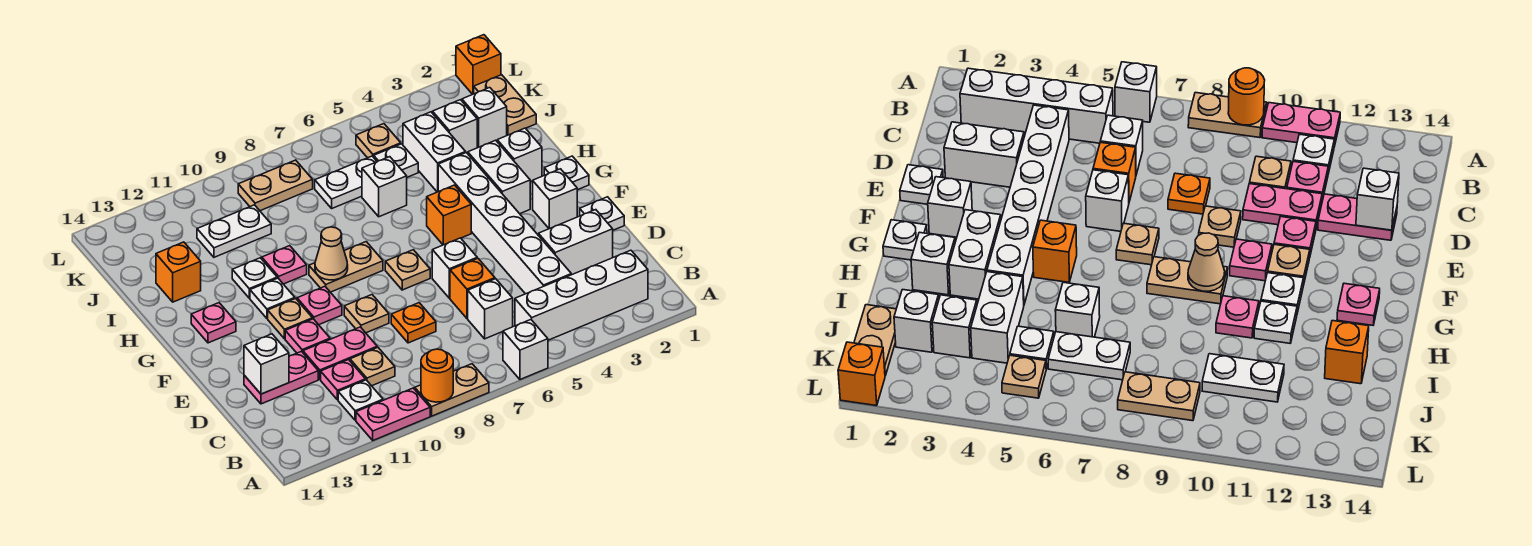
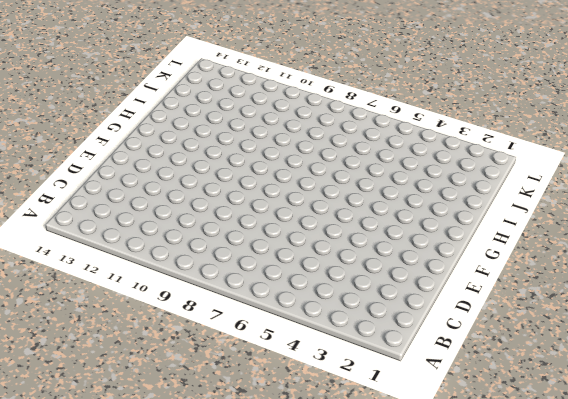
none -> white 1x1 brick [503,320,548,379]
none -> tan 1x2 plate [415,364,489,416]
none -> pink 1x2 plate [356,388,430,440]
none -> white 1x4 brick [515,250,648,340]

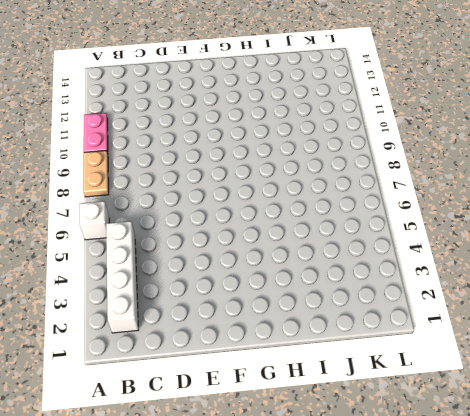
none -> white 1x1 plate [338,380,383,420]
none -> white 1x6 brick [438,153,571,294]
none -> white 1x1 brick [468,279,513,339]
none -> tan 1x1 plate [350,347,395,386]

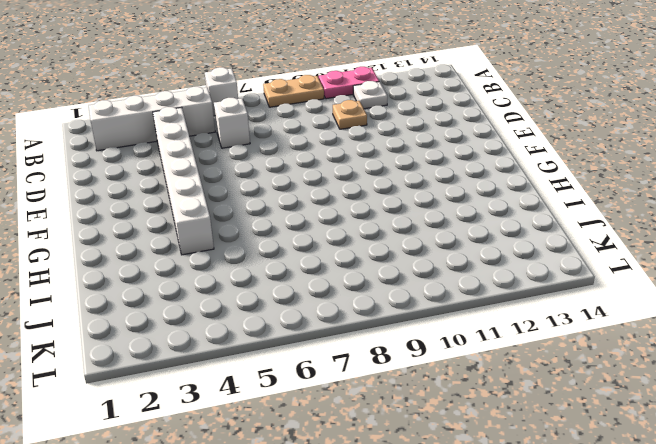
none -> pink 1x1 plate [321,360,365,400]
none -> white 1x2 brick [538,210,613,275]
none -> orange 1x1 brick [450,258,495,318]
none -> orange 1x1 plate [391,303,436,343]

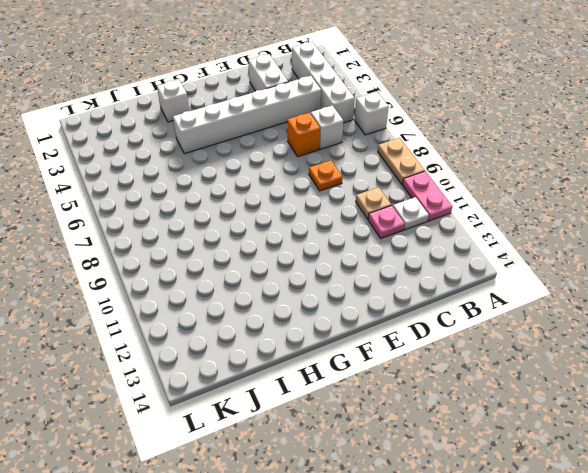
none -> pink 1x2 plate [303,327,377,379]
none -> pink 1x2 plate [244,351,318,404]
none -> white 1x1 plate [580,197,624,230]
none -> white 1x1 brick [432,238,477,298]

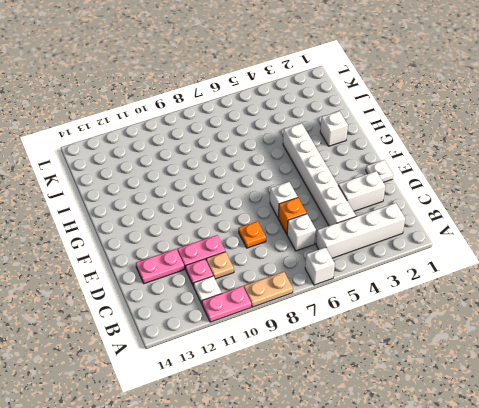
none -> tan 1x1 plate [344,295,389,333]
none -> pink 1x1 plate [285,319,330,353]
none -> white 1x1 brick [533,169,577,229]
none -> tan 1x1 plate [385,250,430,290]

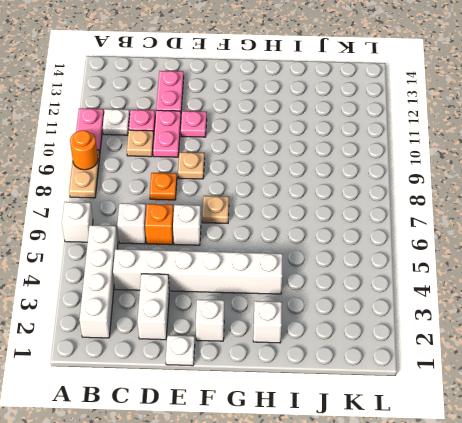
none -> pink 1x1 plate [297,286,342,325]
none -> tan 1x1 plate [268,299,313,339]
none -> white 1x1 plate [544,156,589,190]
none -> white 1x2 brick [468,140,530,214]

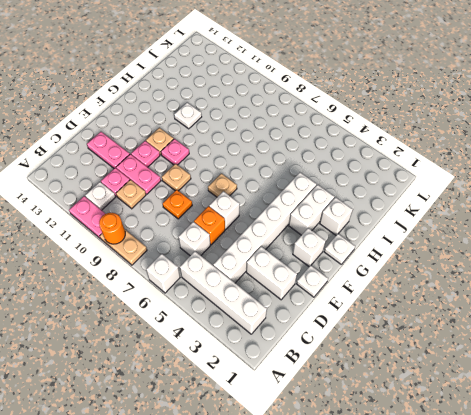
none -> orange 1x1 brick [427,185,471,245]
none -> tan 1x2 plate [309,242,383,292]
none -> white 1x1 plate [250,278,295,318]
none -> pink 1x1 plate [191,303,236,343]

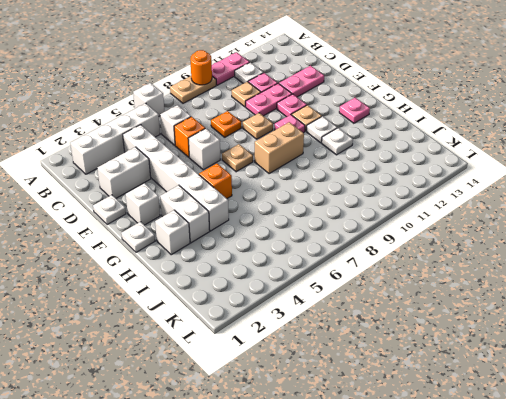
tan 1x2 brick [255,122,304,174] -> tan 1x2 plate [309,242,383,292]
none -> pink 1x1 plate [262,246,307,284]
none -> white 1x2 brick [403,112,466,192]
none -> white 1x1 brick [362,157,407,217]
none -> orange 1x1 brick [156,242,201,302]

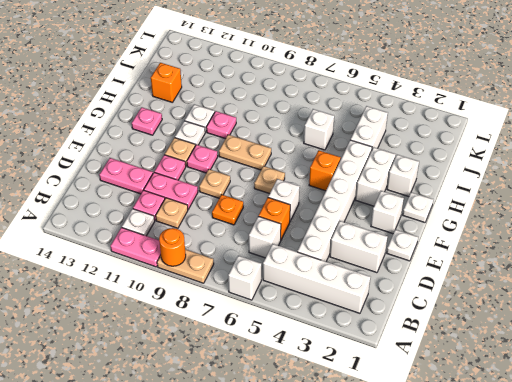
none -> tan 1x2 plate [474,75,536,135]
none -> white 1x1 brick [462,88,507,147]
none -> white 1x1 brick [433,100,477,153]
none -> white 1x1 plate [374,144,418,177]

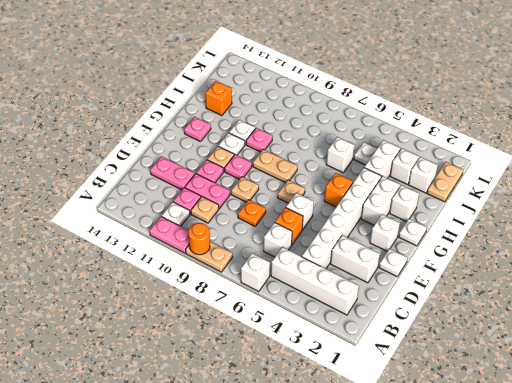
none -> white 1x2 plate [315,156,377,208]
none -> white 1x2 plate [197,205,271,257]
none -> tan 1x1 plate [356,124,401,158]
none -> tan 1x2 plate [238,160,313,211]

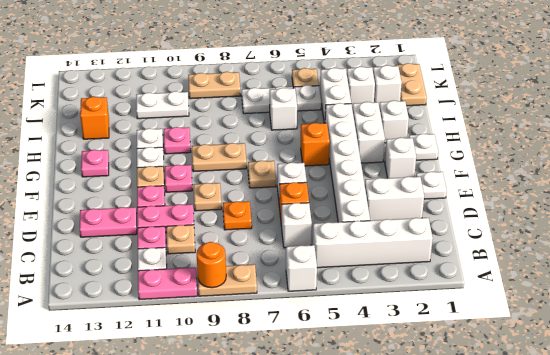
none -> orange 1x1 brick [456,35,501,94]
none -> white 1x1 brick [244,334,289,394]
none -> tan 1x1 cone [315,227,348,280]

